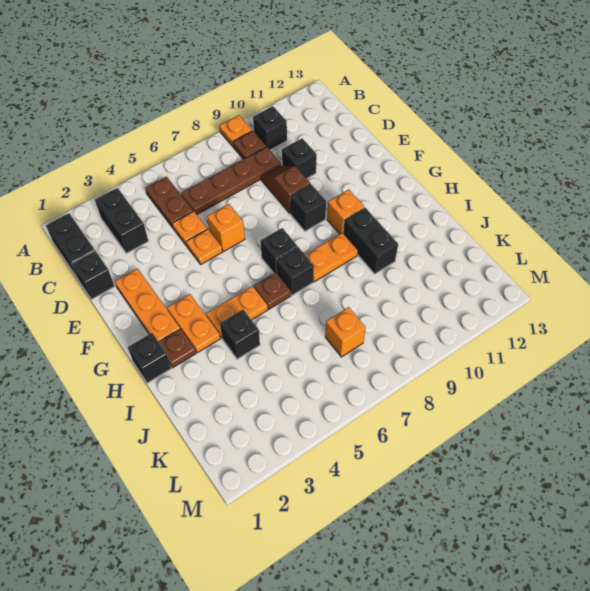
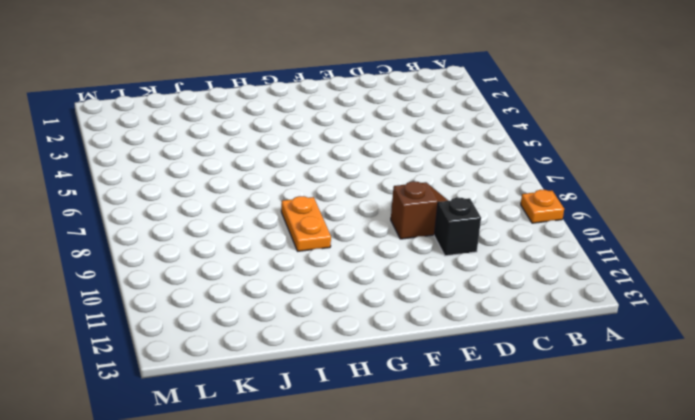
none -> black 1x2 brick [46,213,95,279]
none -> black 1x2 brick [95,188,148,253]
none -> brown 1x2 plate [145,177,193,228]

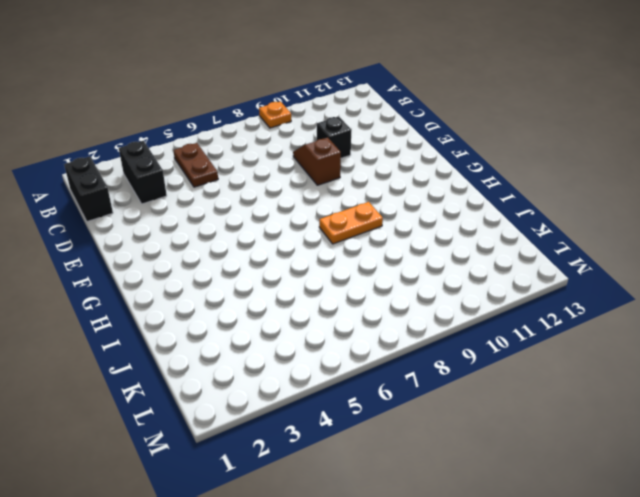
none -> brown 1x1 plate [233,131,266,159]
none -> black 1x1 brick [253,106,287,150]
none -> brown 1x4 plate [181,147,281,215]

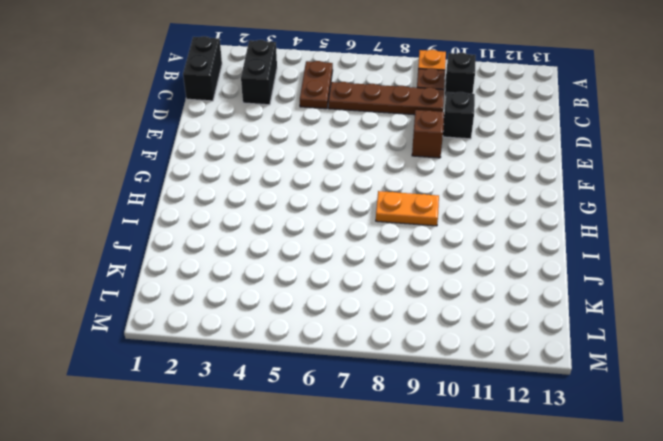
none -> black 1x1 brick [72,251,114,299]
none -> orange 1x1 plate [172,211,207,246]
none -> orange 1x3 plate [115,269,180,341]

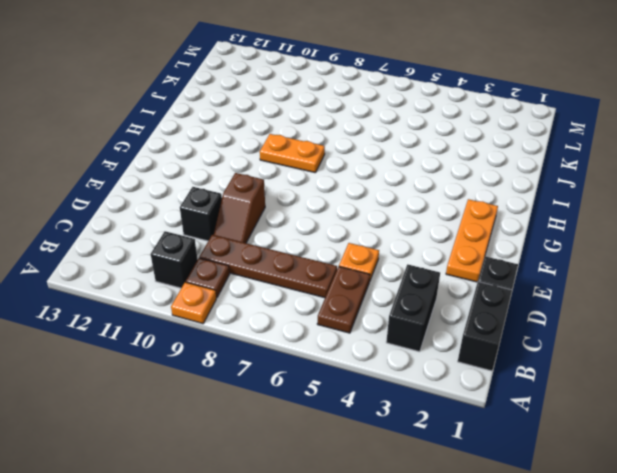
none -> orange 1x1 plate [186,229,222,264]
none -> orange 1x1 brick [207,204,245,251]
none -> black 1x1 brick [290,184,326,231]

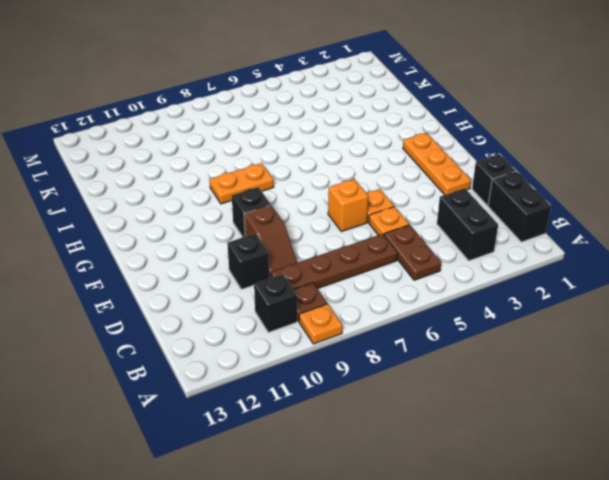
none -> orange 1x2 plate [167,294,220,353]
none -> black 1x1 brick [261,228,298,273]
none -> orange 1x1 brick [327,190,364,234]

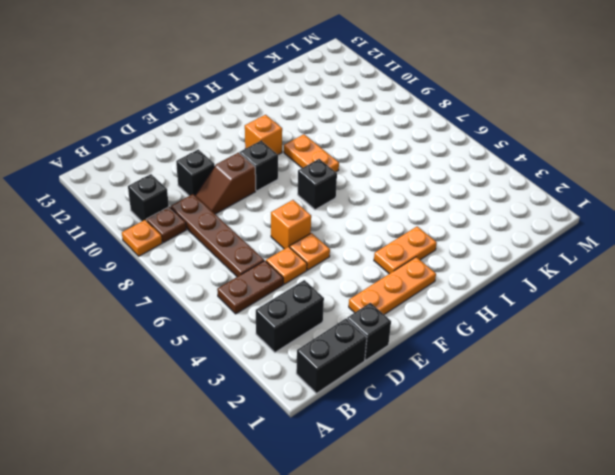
none -> black 1x1 brick [128,333,171,383]
none -> brown 1x1 plate [159,329,196,368]
none -> orange 1x2 plate [206,286,268,338]

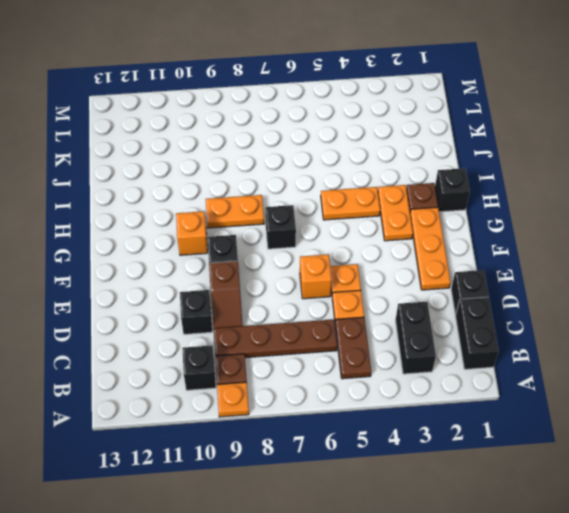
none -> brown 1x1 plate [254,272,291,309]
none -> black 1x1 brick [276,247,314,295]
none -> black 1x2 brick [343,208,398,274]

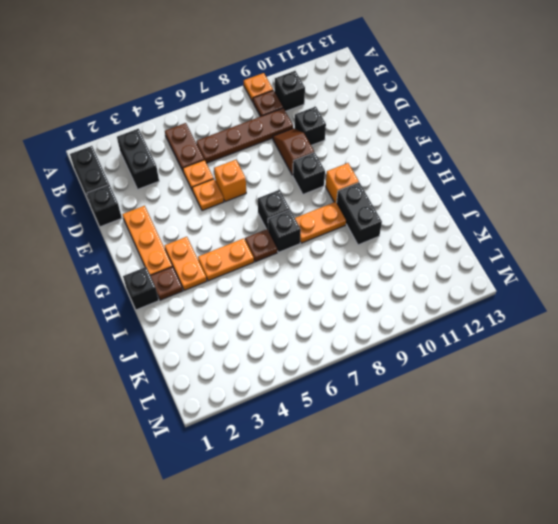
none -> black 1x1 brick [220,309,260,359]
none -> orange 1x1 brick [325,307,366,357]

